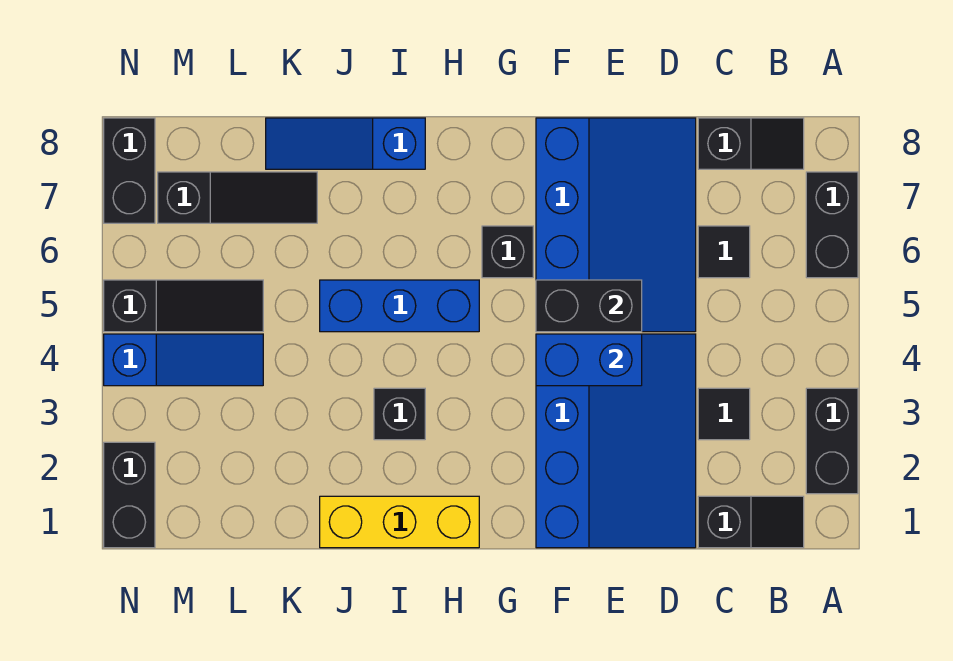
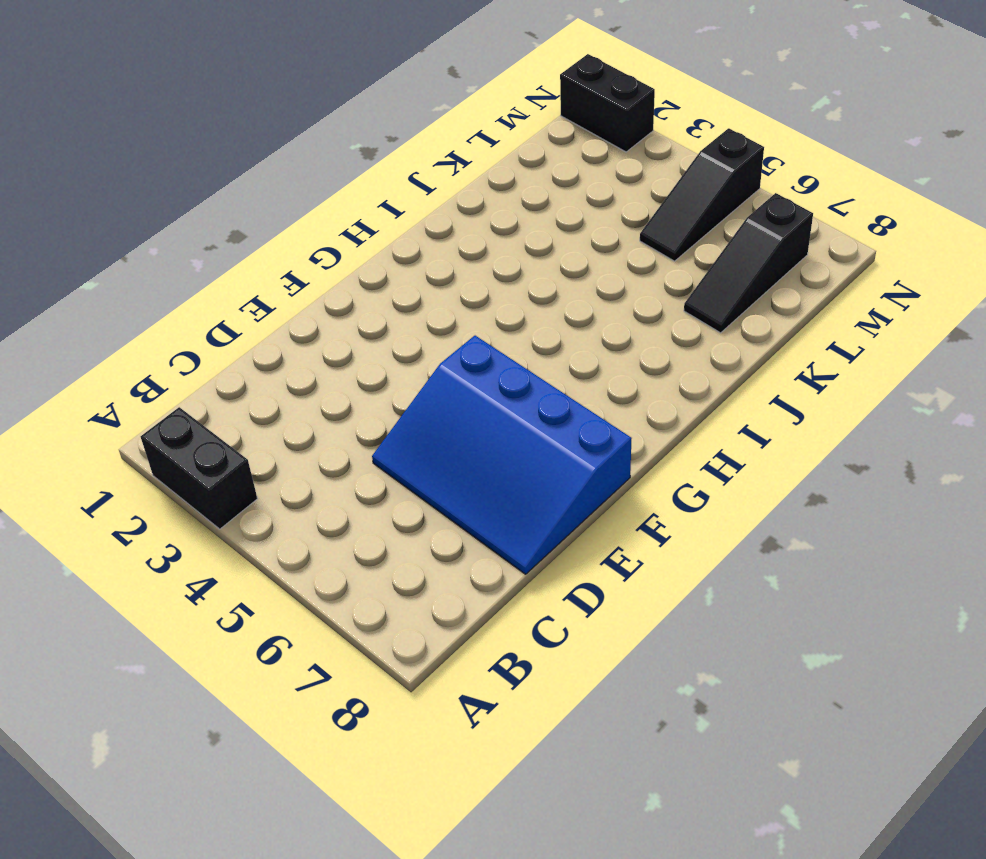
none -> black 1x2 brick [806,172,858,278]
none -> black 1x2 slope [698,496,804,548]
none -> black 1x2 slope [698,118,804,169]

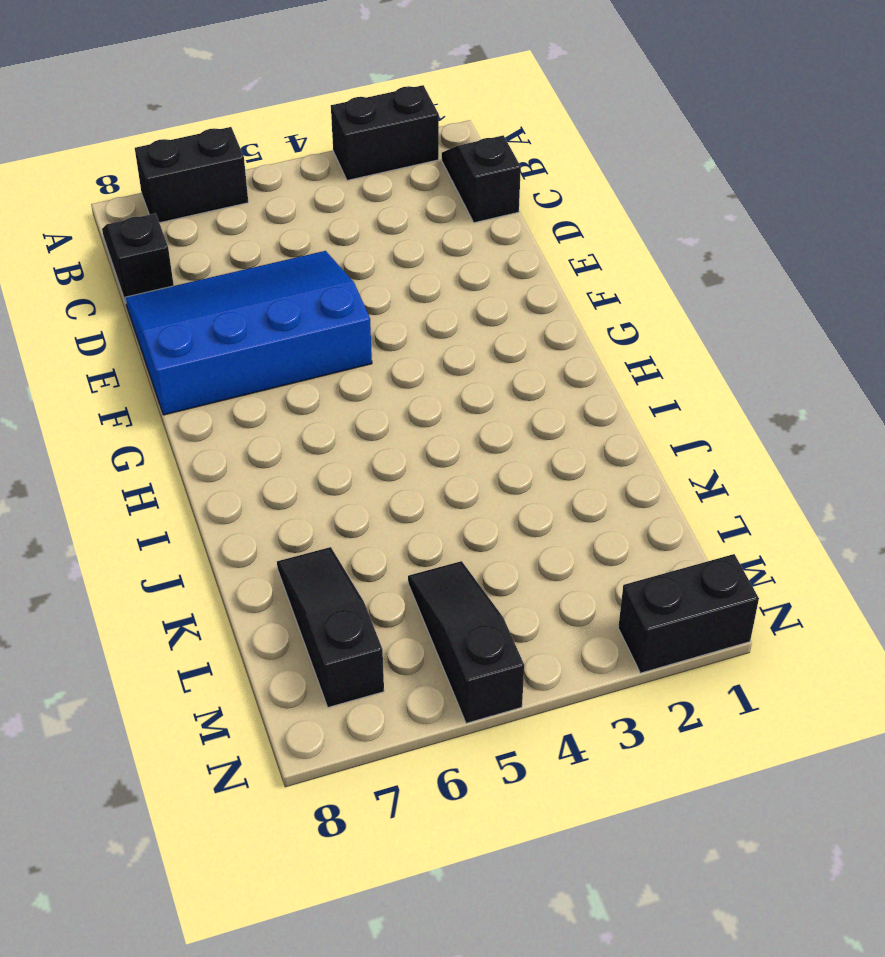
none -> black 1x1 tile [698,388,750,440]
none -> black 1x1 tile [698,226,750,278]
none -> blue 3x4 slope [536,334,696,548]

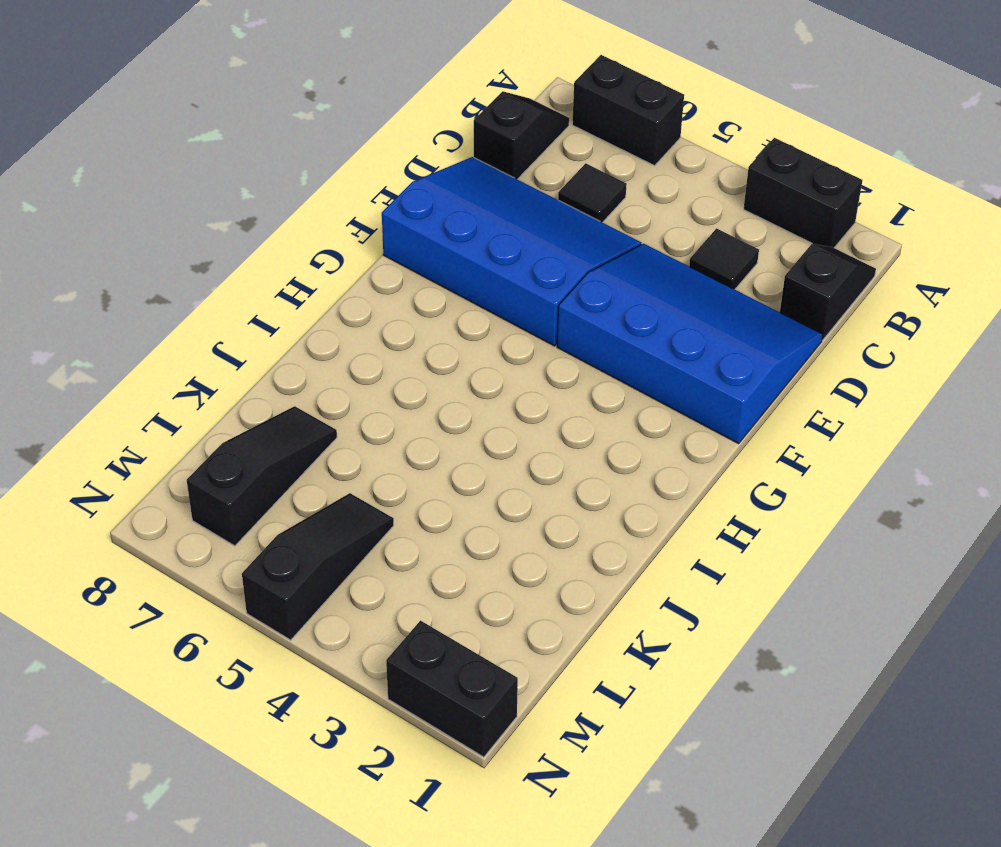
none -> black 1x1 brick [482,226,533,278]
none -> yellow 1x3 brick [320,496,479,548]
none -> blue 1x3 brick [320,280,479,332]

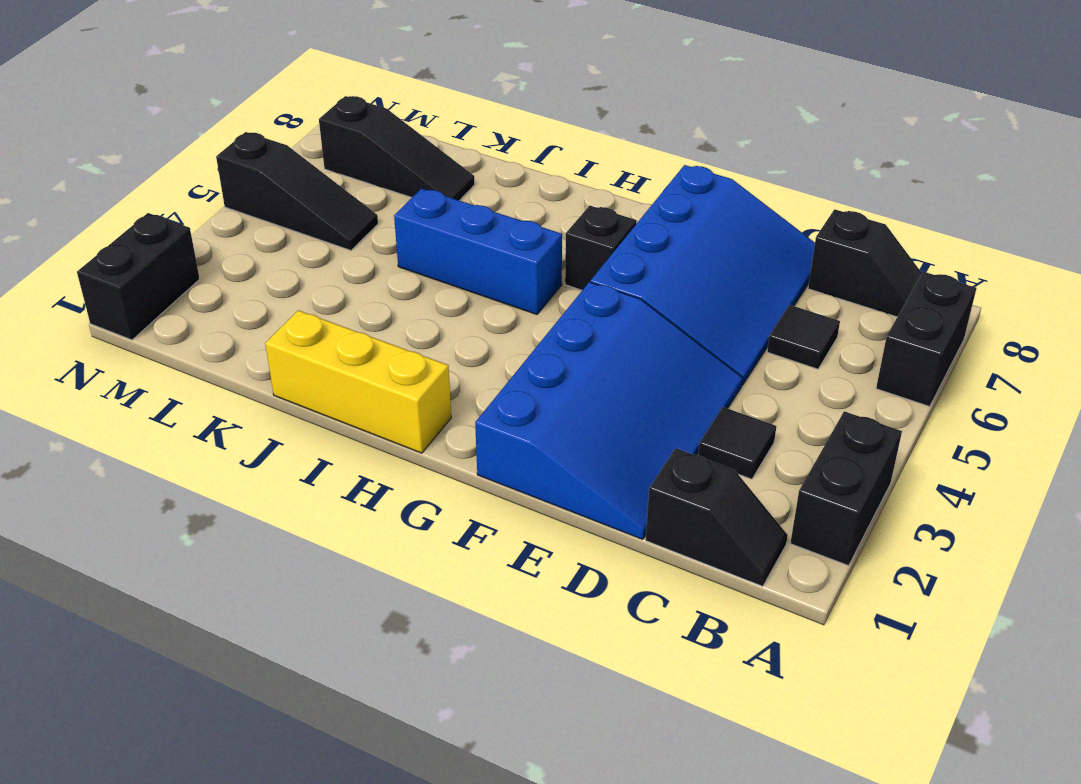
none -> black 1x1 brick [374,388,425,440]
none -> blue 1x3 slope [266,118,425,169]
none -> blue 1x3 slope [104,334,263,386]

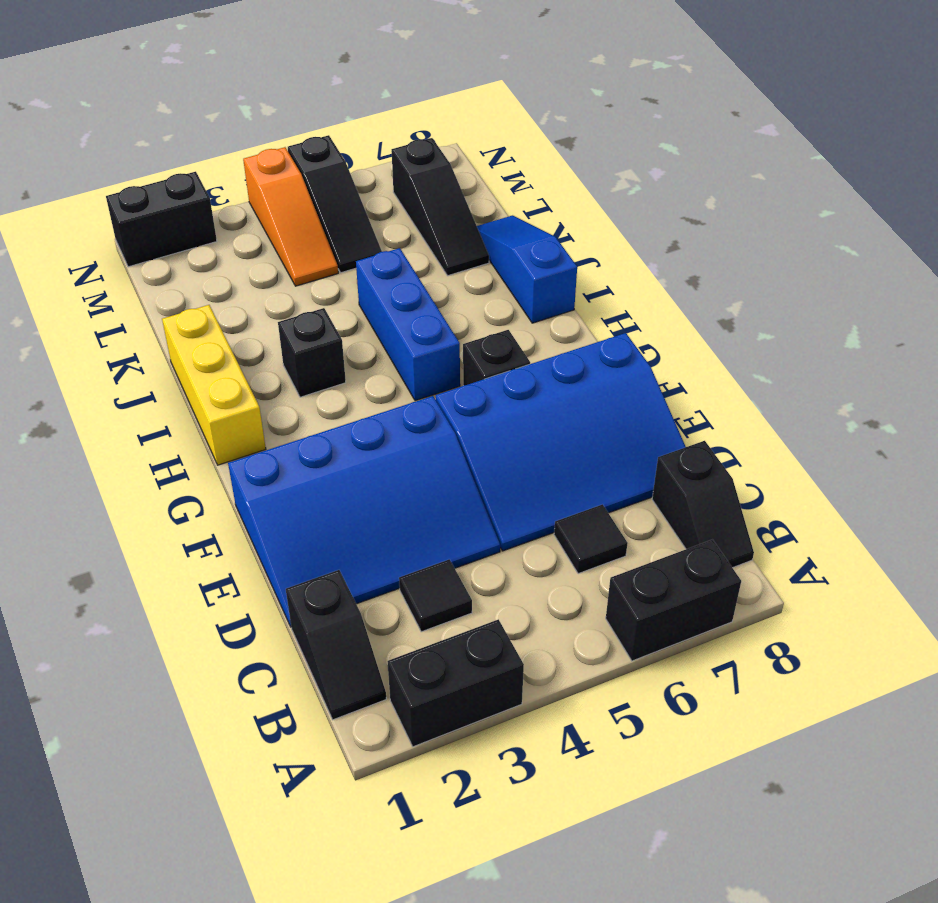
orange 1x3 slope [243,147,338,286] -> blue 1x3 slope [104,334,263,386]
none -> black 1x2 brick [104,118,155,223]
none -> blue 1x2 brick [536,334,642,386]
none -> black 1x2 brick [536,280,642,332]

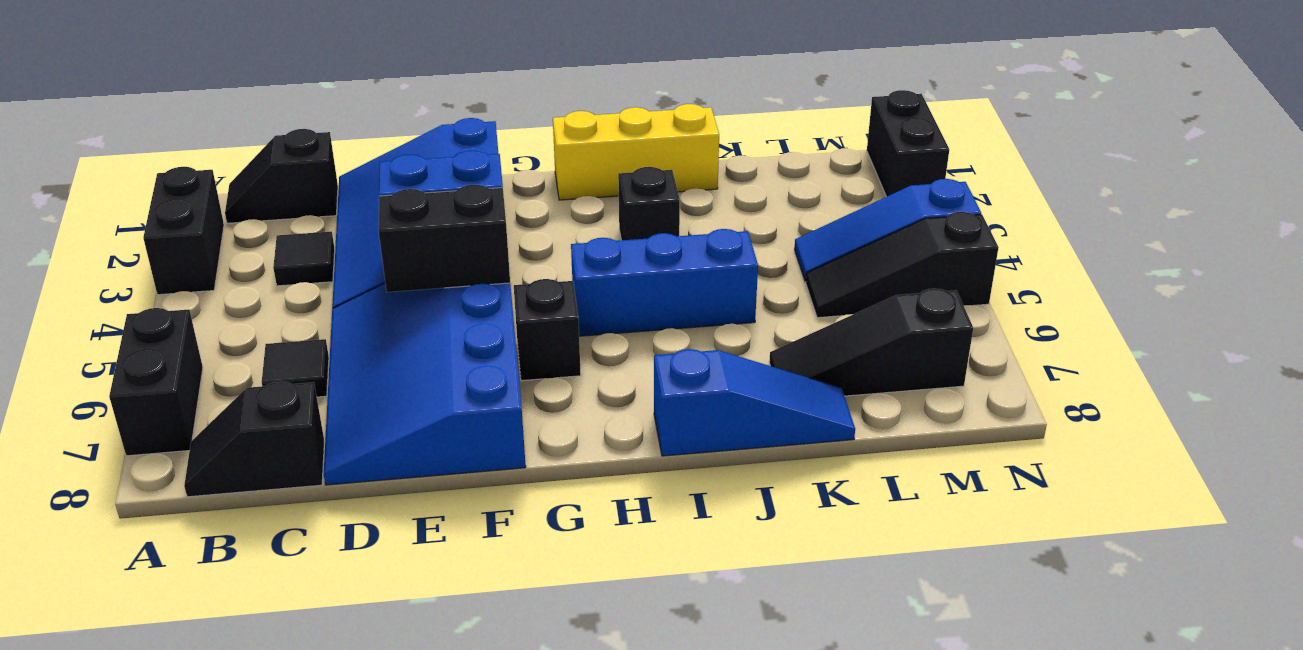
none -> black 1x2 brick [104,118,155,223]

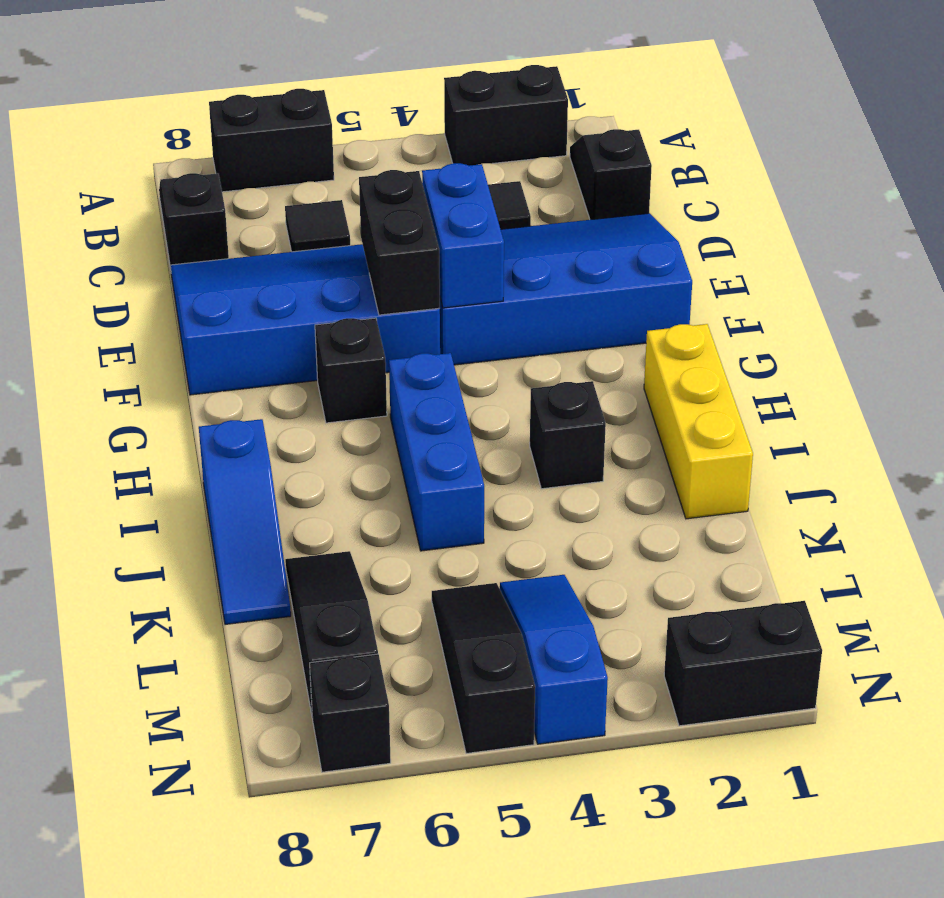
black 1x1 brick [310,654,391,772] -> black 1x2 brick [104,118,155,223]

